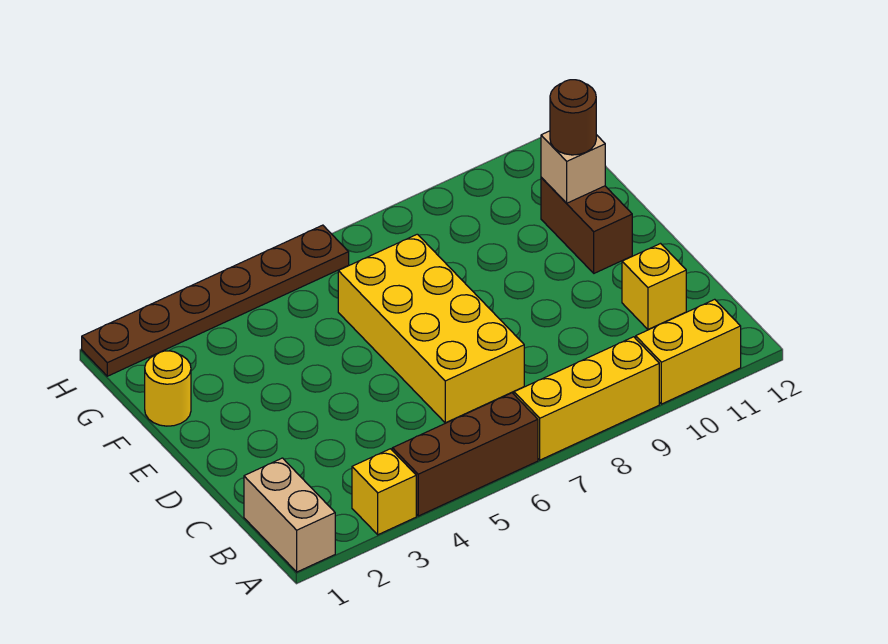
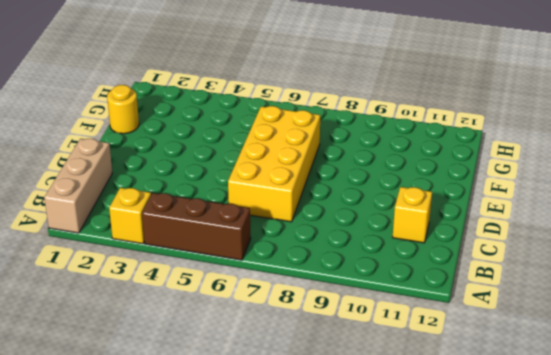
tan 1x3 brick [44,139,112,233] -> tan 1x2 brick [244,458,335,572]
none -> yellow 1x3 brick [514,337,659,460]
none -> yellow 1x2 brick [636,299,741,404]
none -> brown 1x2 brick [541,177,632,273]

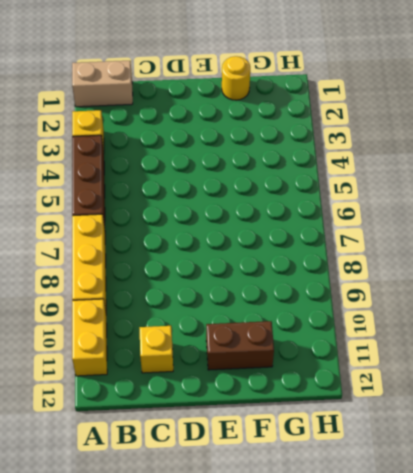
none -> yellow 2x4 brick [338,234,524,423]
none -> brown 1x6 plate [82,225,349,376]
none -> tan 1x1 brick [541,131,605,203]

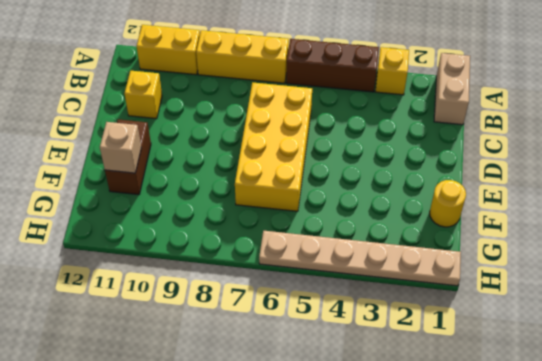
tan 1x6 plate [259,231,461,286] -> brown 1x6 plate [82,225,349,376]
none -> brown 1x1 round brick [550,80,596,155]

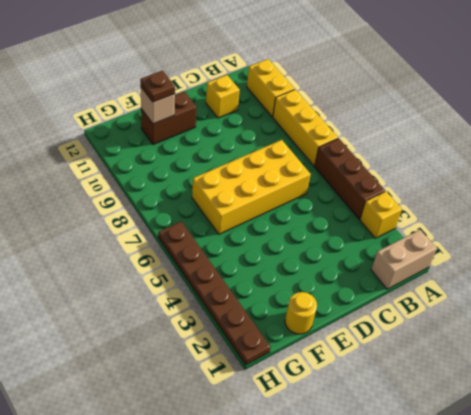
brown 1x1 plate [140,71,175,102] -> brown 1x1 round brick [550,80,596,155]

